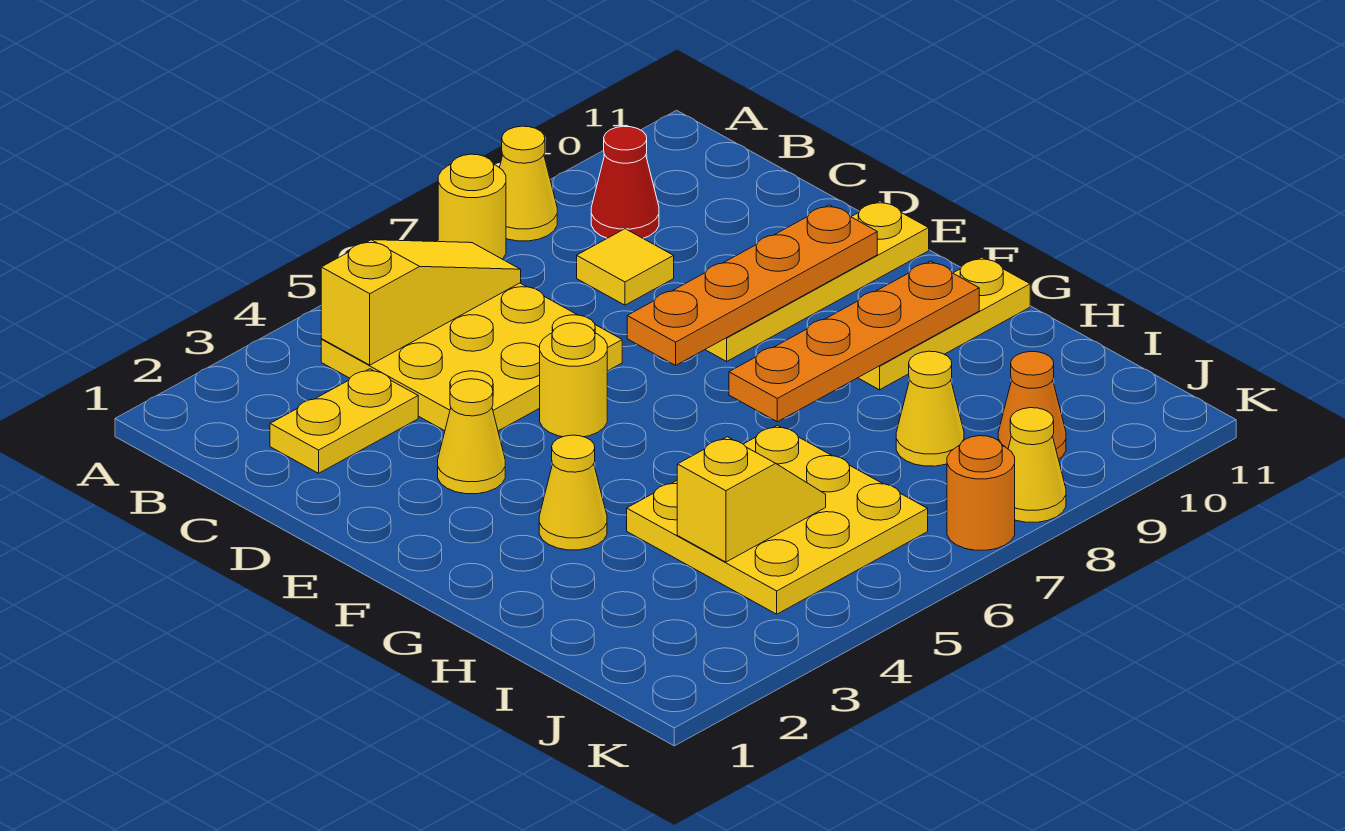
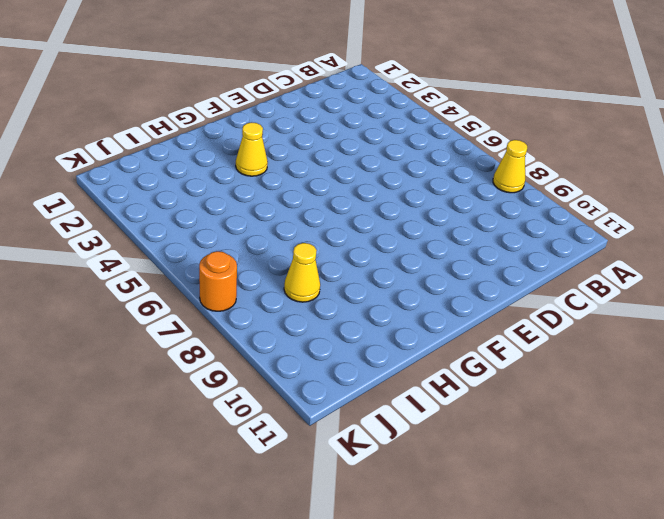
none -> yellow 1x1 round brick [438,154,506,259]
none -> yellow 3x3 plate [321,283,622,431]
none -> red 1x1 cone [591,126,659,238]

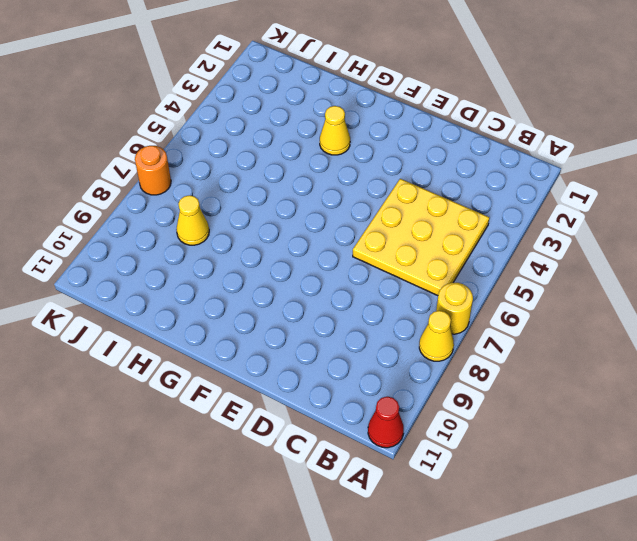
red 1x1 cone [368,397,404,448] -> red 1x1 cone moved to [591,126,659,238]
none -> yellow 1x2 plate [270,369,418,473]
none -> yellow 1x1 tile [577,229,674,305]
none -> yellow 1x1 cone [438,379,505,494]

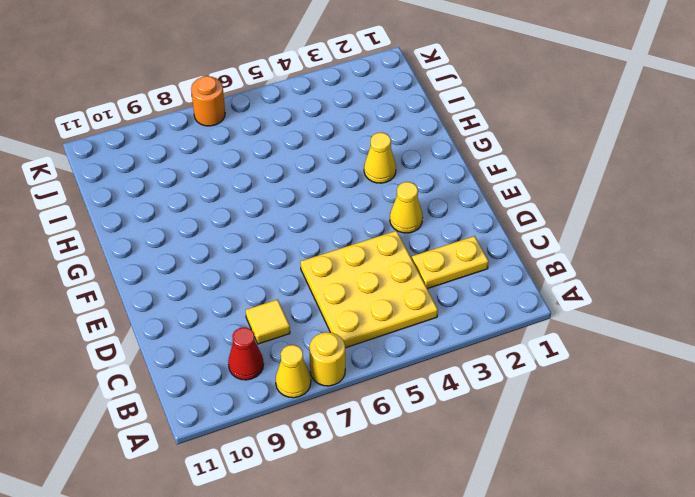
none -> yellow 1x1 round brick [540,323,607,437]
none -> yellow 1x4 plate [705,201,929,361]
none -> yellow 1x3 plate [858,257,1030,390]

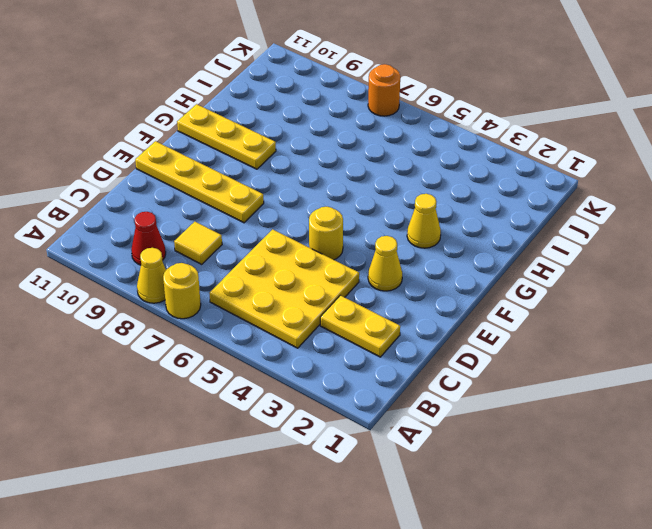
none -> yellow 3x3 plate [627,425,928,614]
none -> yellow 1x1 cone [896,351,964,466]
none -> orange 1x1 cone [998,352,1066,459]

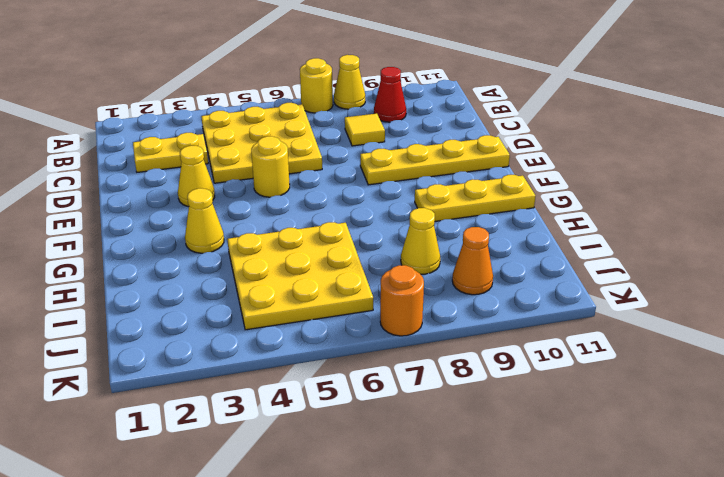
none -> yellow 1x1 cone [1008,408,1066,522]
none -> yellow 1x3 slope [321,240,521,365]
none -> orange 1x4 plate [627,205,877,365]

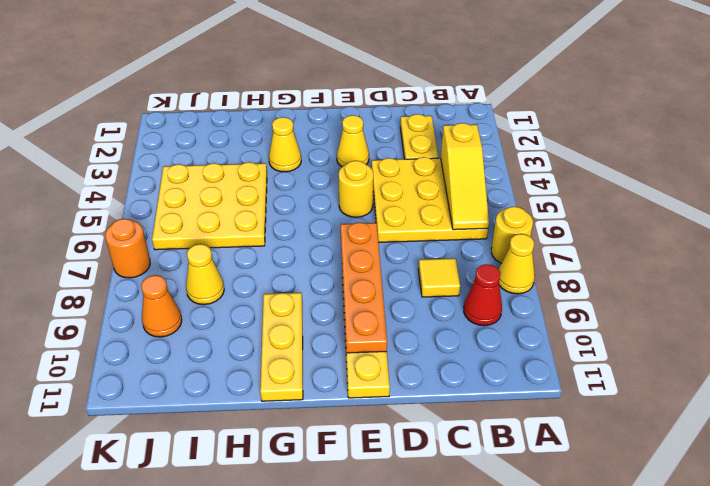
none -> yellow 1x1 cone [1008,408,1066,522]
none -> orange 1x4 plate [729,261,979,422]
none -> yellow 1x2 slope [677,437,826,562]

